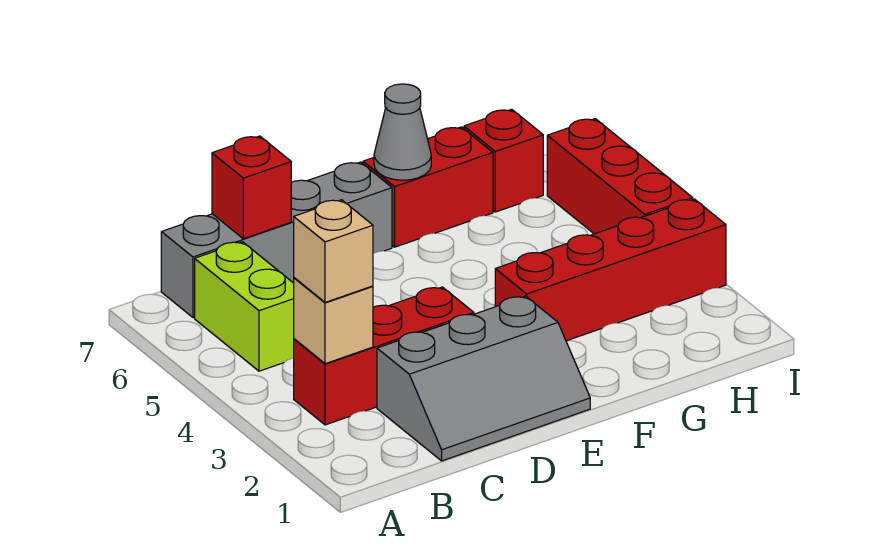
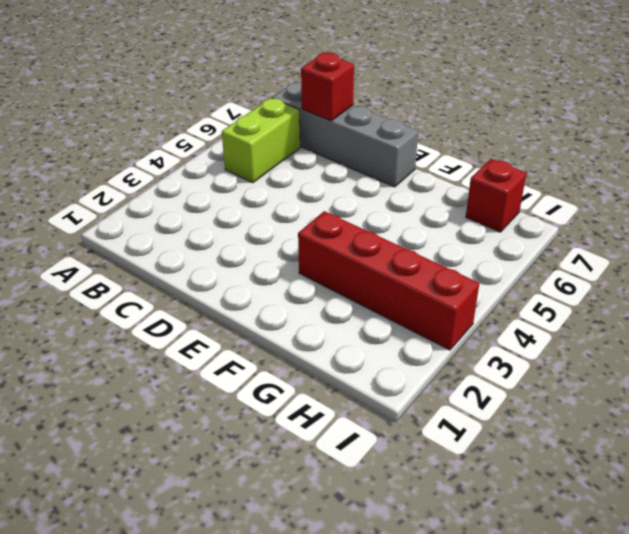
none -> red 1x3 brick [294,287,474,425]
none -> grey 2x3 slope [377,296,590,461]
none -> red 1x2 brick [363,127,493,247]

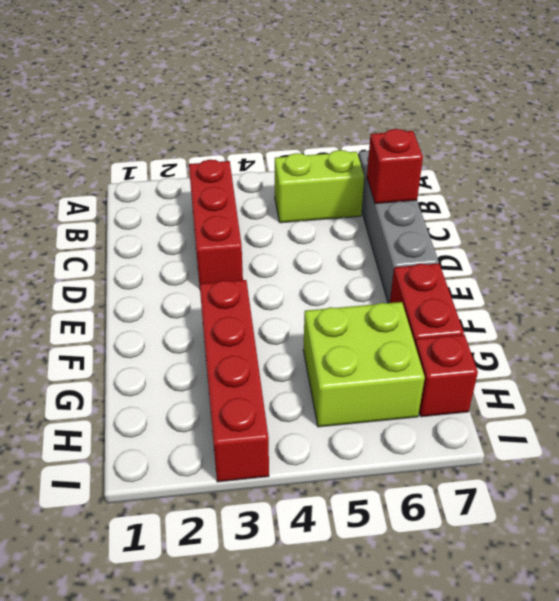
lime 2x2 brick [303,302,425,427] -> none
none -> grey 2x3 slope [377,296,590,461]
none -> red 1x3 brick [547,119,693,234]
none -> tan 1x1 brick [294,278,373,364]

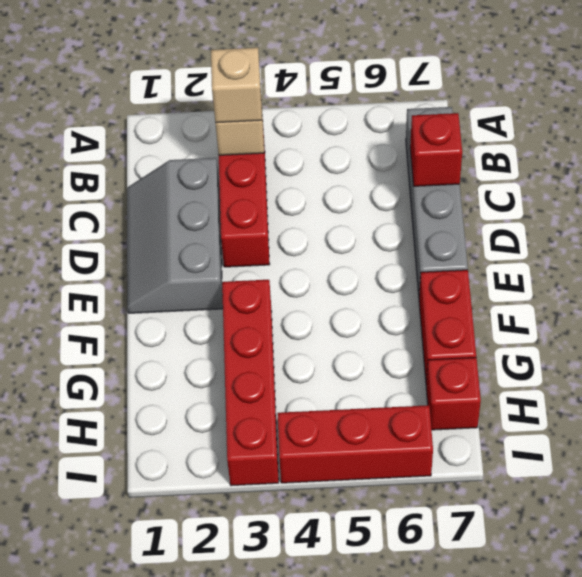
none -> lime 1x2 brick [195,242,294,371]
none -> grey 1x1 cone [374,84,431,180]

